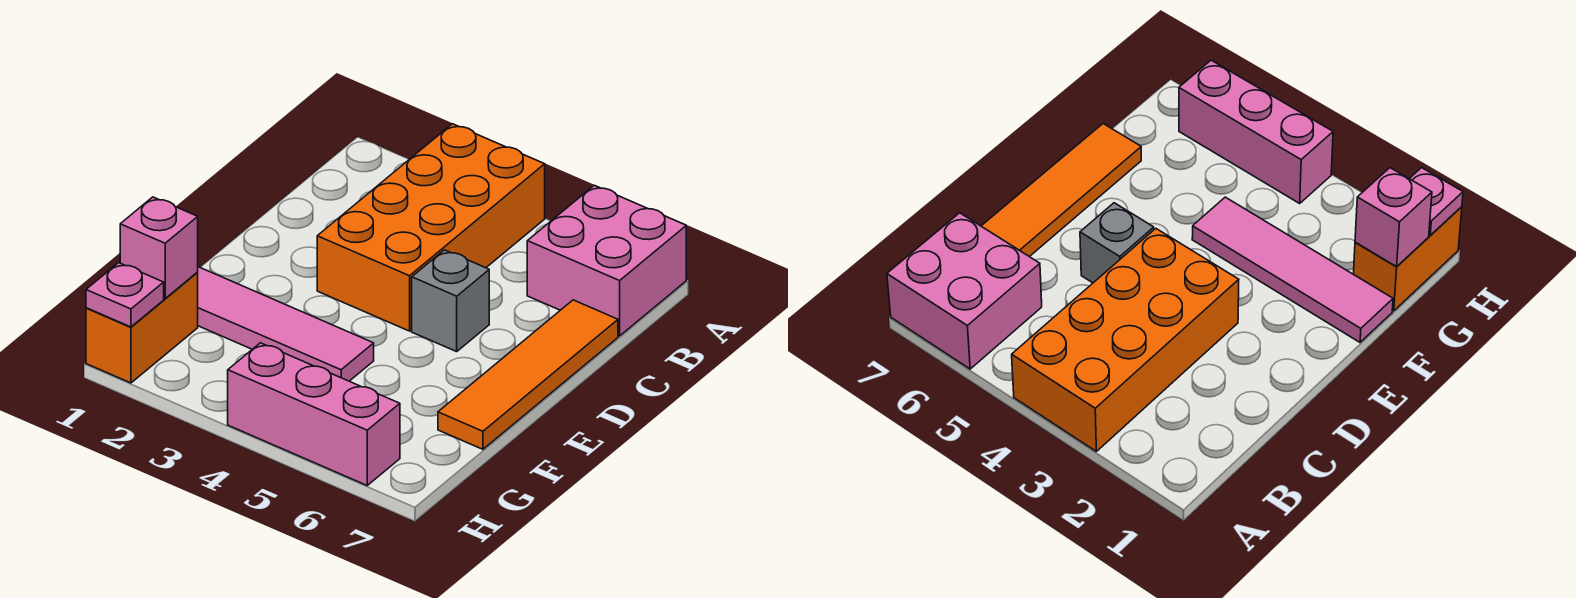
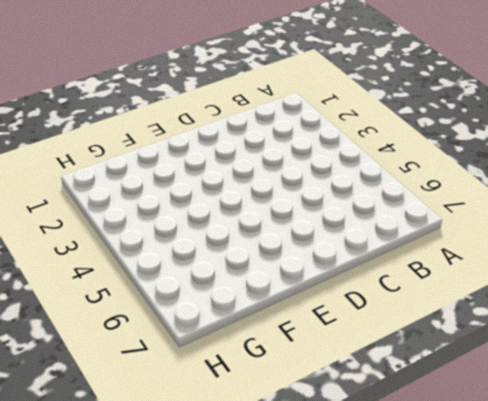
none -> orange 2x4 brick [317,124,545,331]
none -> pink 2x2 brick [527,185,686,336]

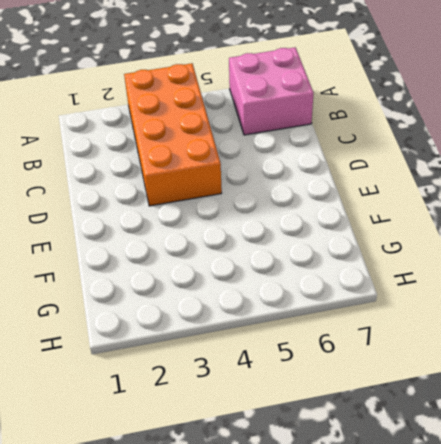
none -> orange 1x4 tile [438,300,618,449]
none -> grey 1x1 brick [412,250,489,352]

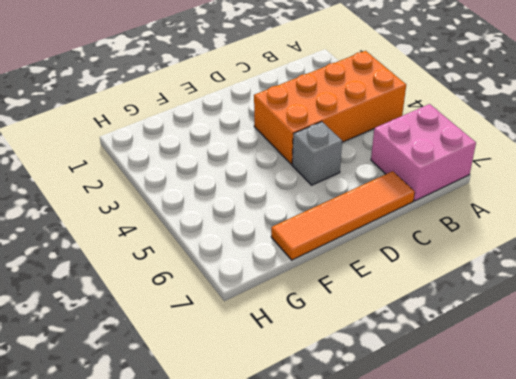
none -> pink 1x4 tile [197,267,374,381]
none -> orange 1x2 brick [86,273,198,383]

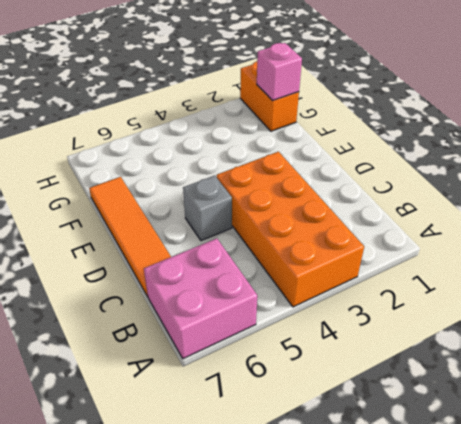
none -> pink 1x4 tile [197,267,374,381]
none -> pink 1x3 brick [228,343,400,485]

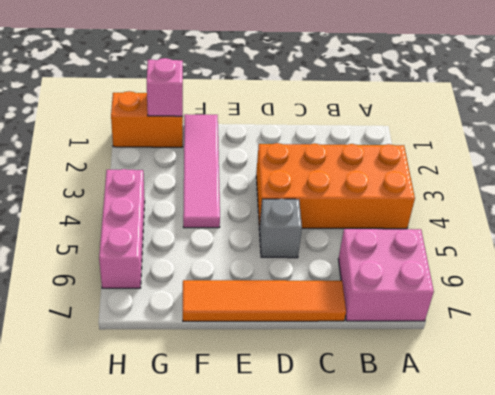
none -> pink 1x1 plate [86,263,164,327]

